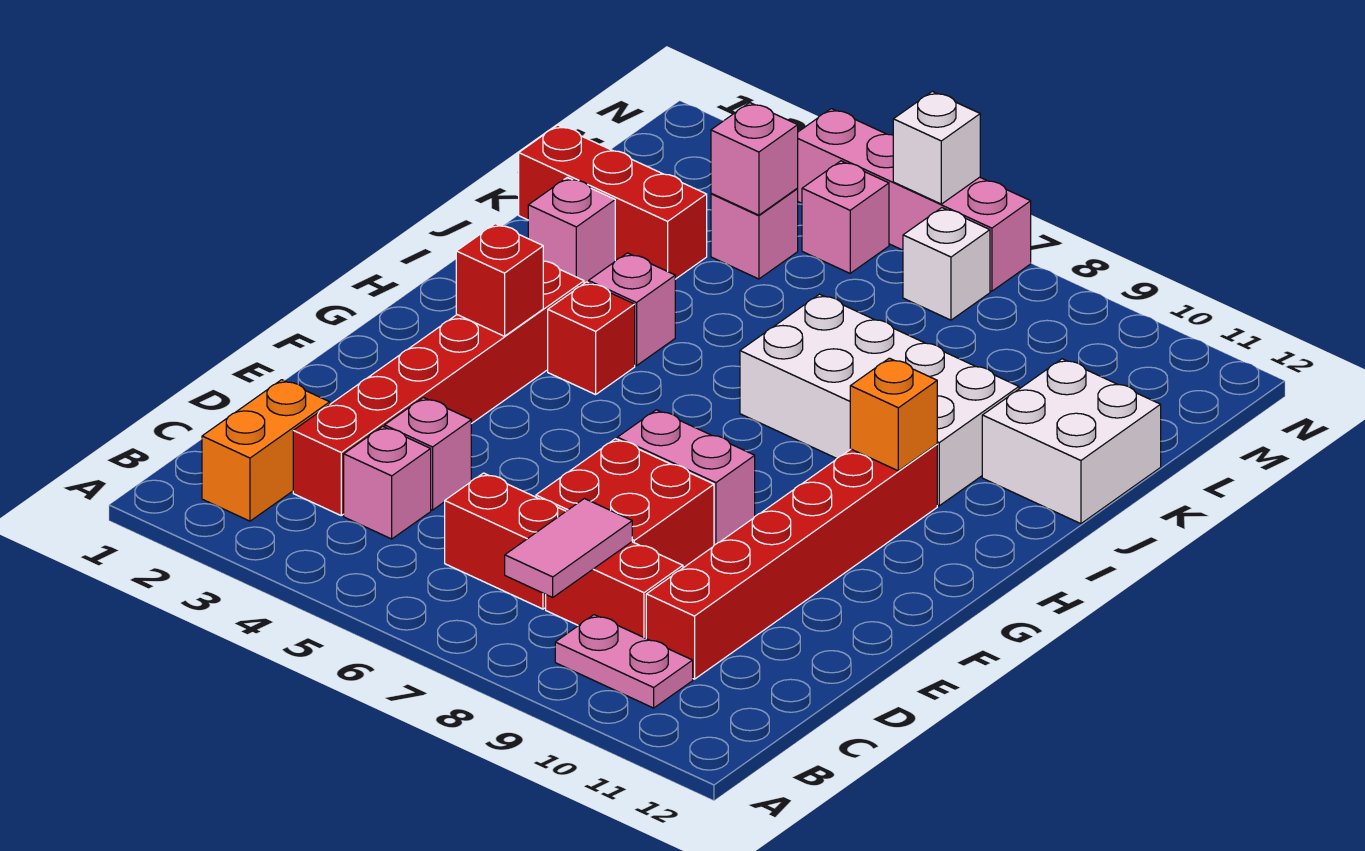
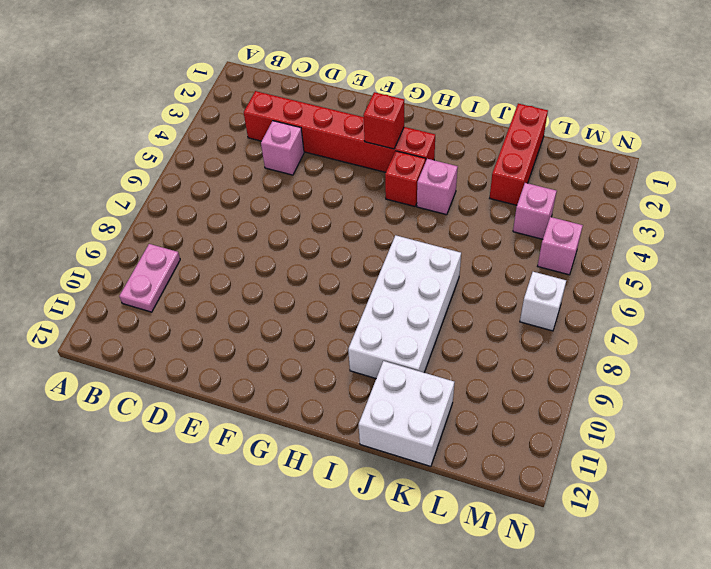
none -> orange 1x2 brick [202,380,330,521]
none -> pink 1x1 brick [344,426,431,539]
none -> red 1x2 brick [445,473,566,609]

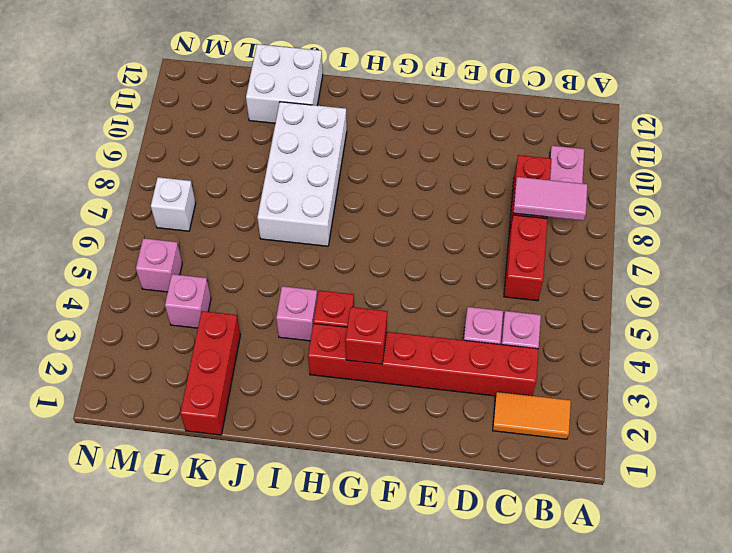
orange 1x2 tile [493,392,571,439] -> orange 1x2 brick [202,380,330,521]
none -> red 1x6 brick [646,444,937,679]
none -> red 2x2 brick [536,439,714,568]
none -> pink 1x2 brick [617,410,755,545]

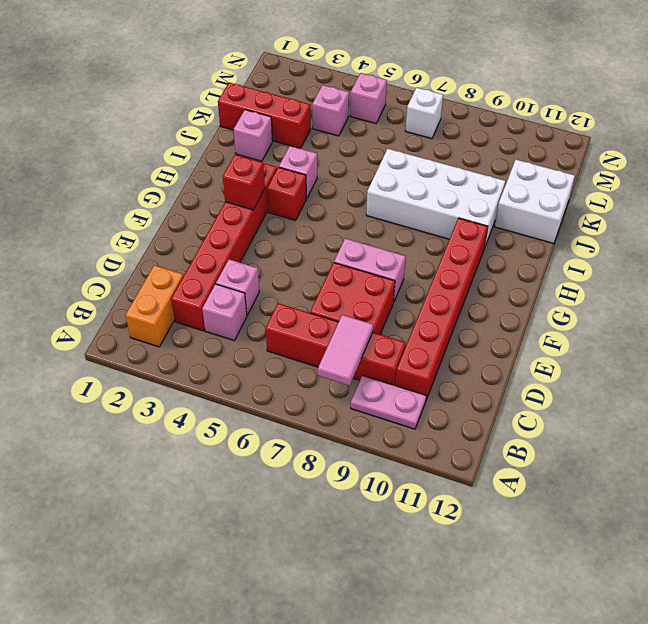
none -> pink 1x4 brick [797,109,1031,291]
none -> orange 1x1 brick [850,358,937,471]
none -> pink 1x1 brick [711,103,798,215]

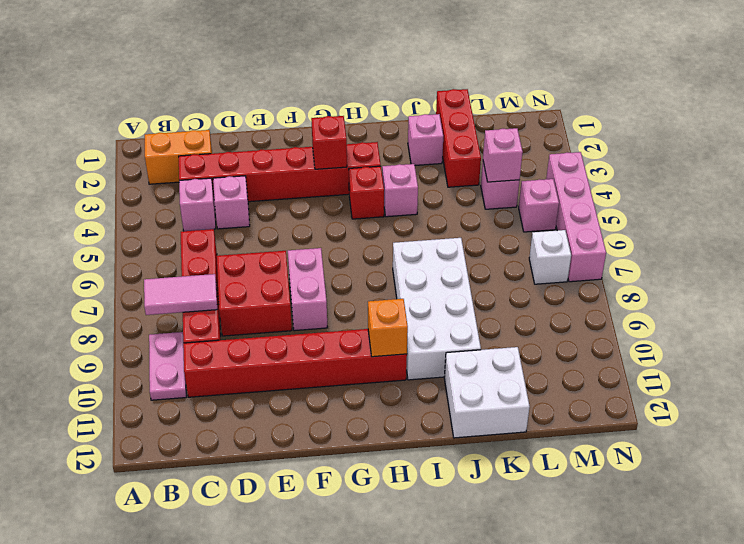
none -> white 1x1 brick [893,91,980,204]

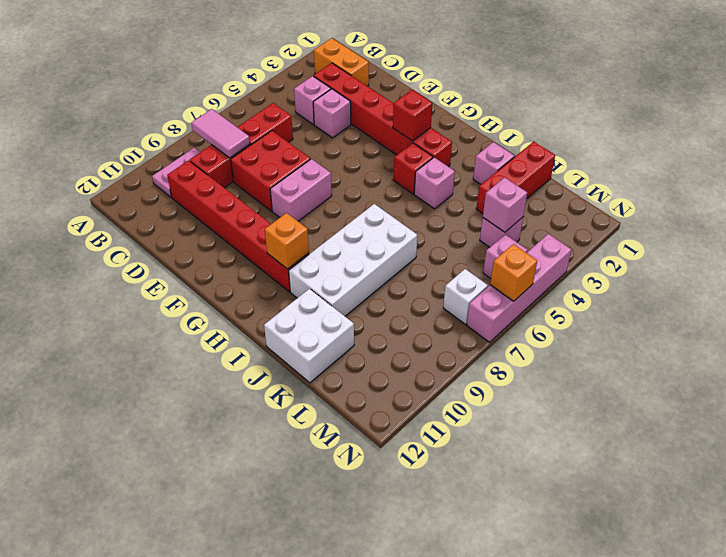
orange 1x1 brick [490,244,537,301] -> white 1x1 brick [893,91,980,204]

